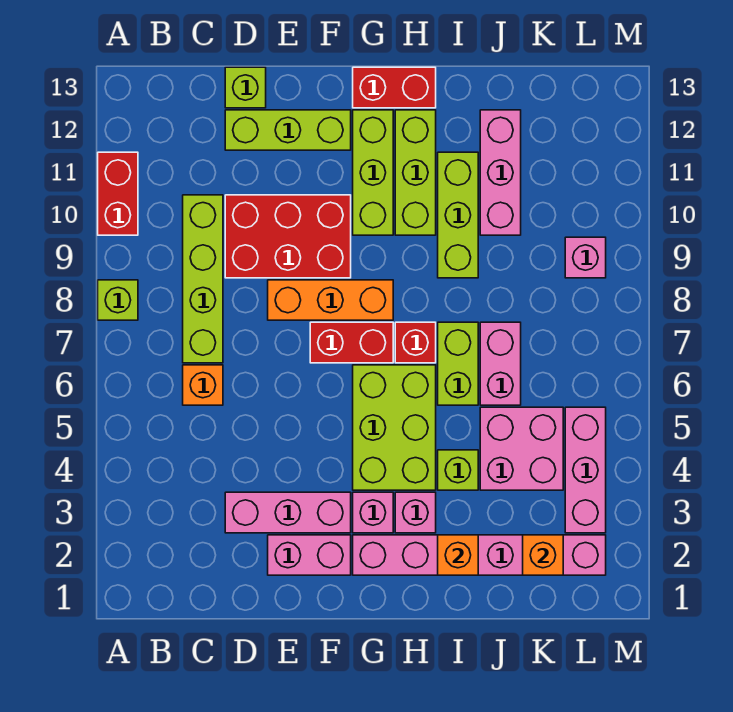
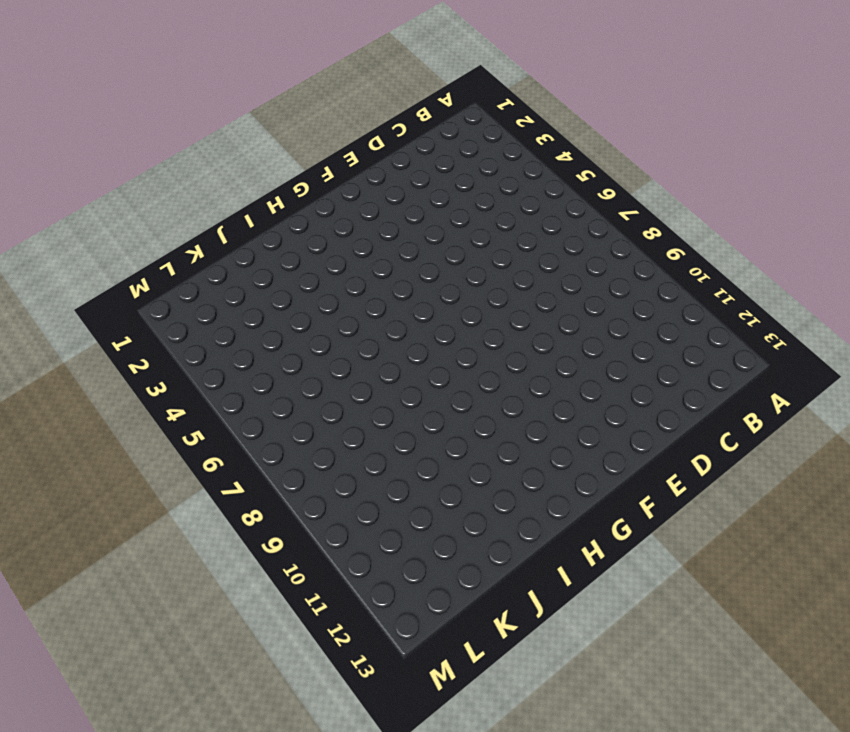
none -> lime 1x1 brick [98,280,138,320]
none -> red 1x2 brick [98,152,138,235]
none -> orange 1x1 brick [183,365,223,405]

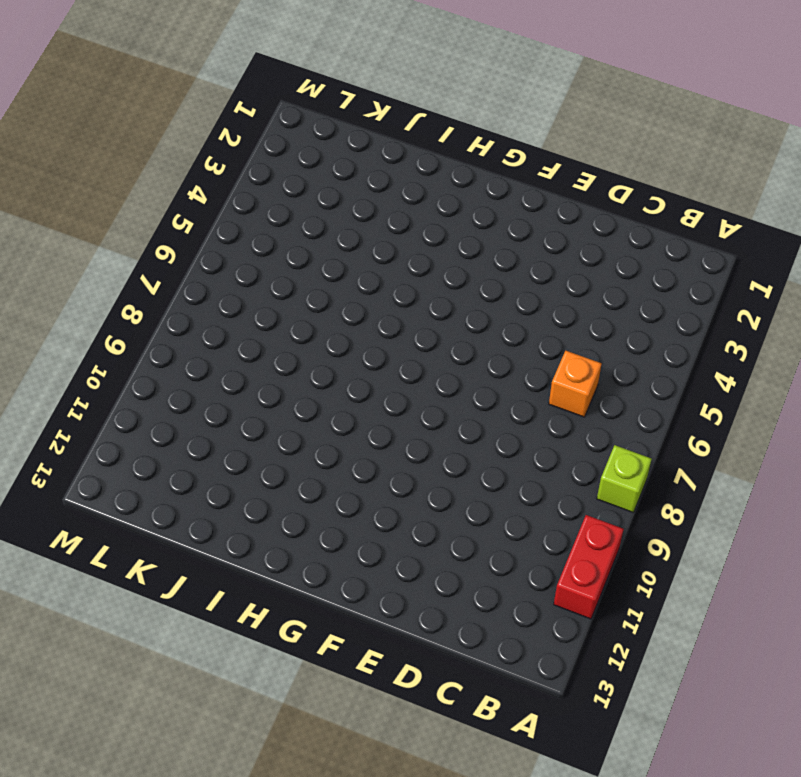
none -> lime 1x4 brick [183,195,223,363]
none -> pink 1x3 brick [225,492,351,533]
none -> red 2x3 brick [225,195,351,278]

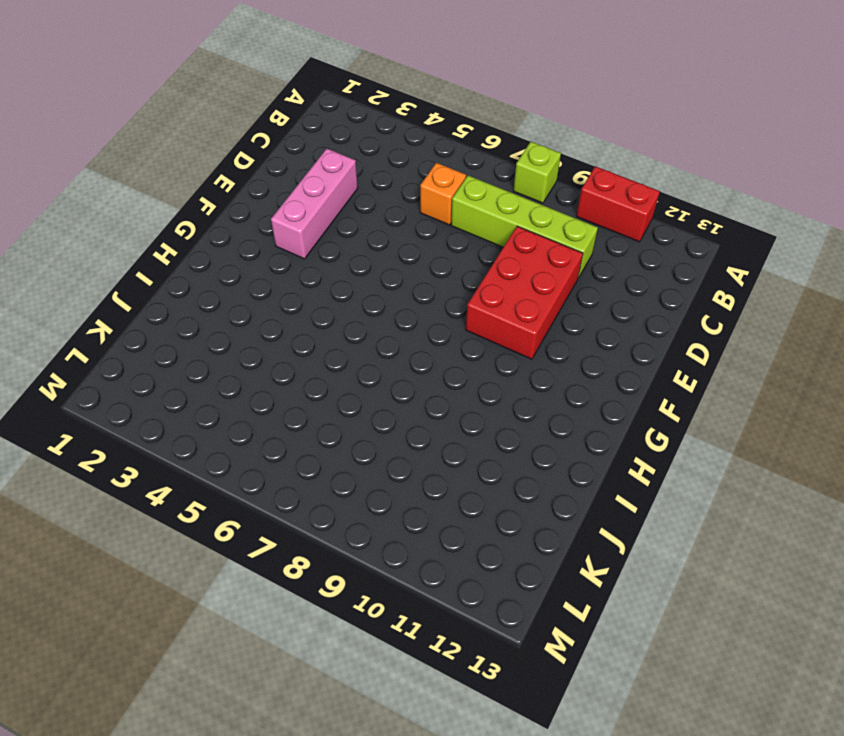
none -> lime 1x3 brick [225,110,351,150]
none -> lime 1x1 brick [225,67,266,108]
none -> pink 1x2 brick [268,535,351,575]

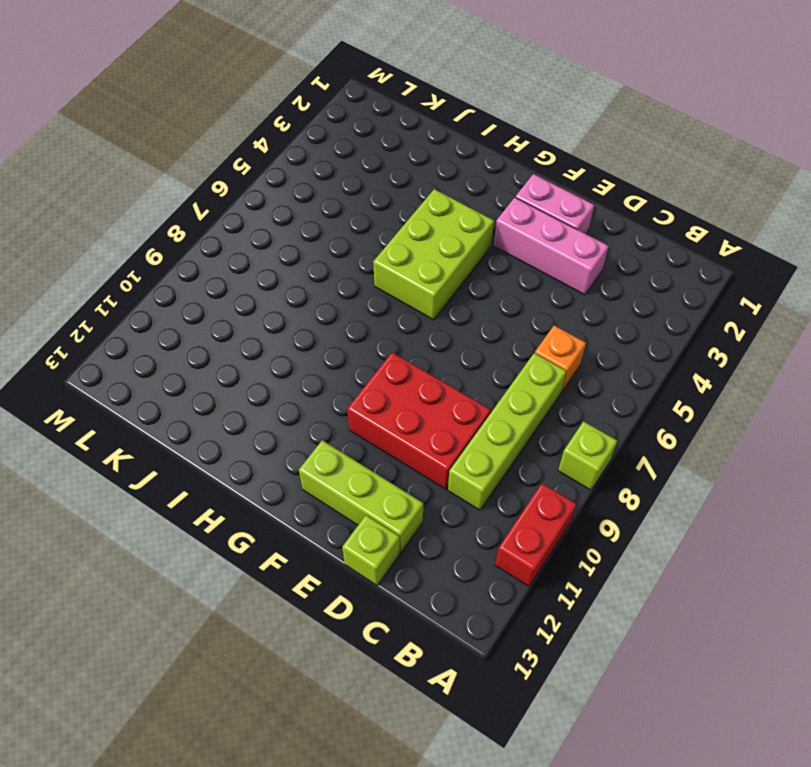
none -> orange 1x3 brick [268,280,393,320]
none -> red 1x2 brick [310,322,393,363]
none -> pink 1x6 brick [353,535,606,575]

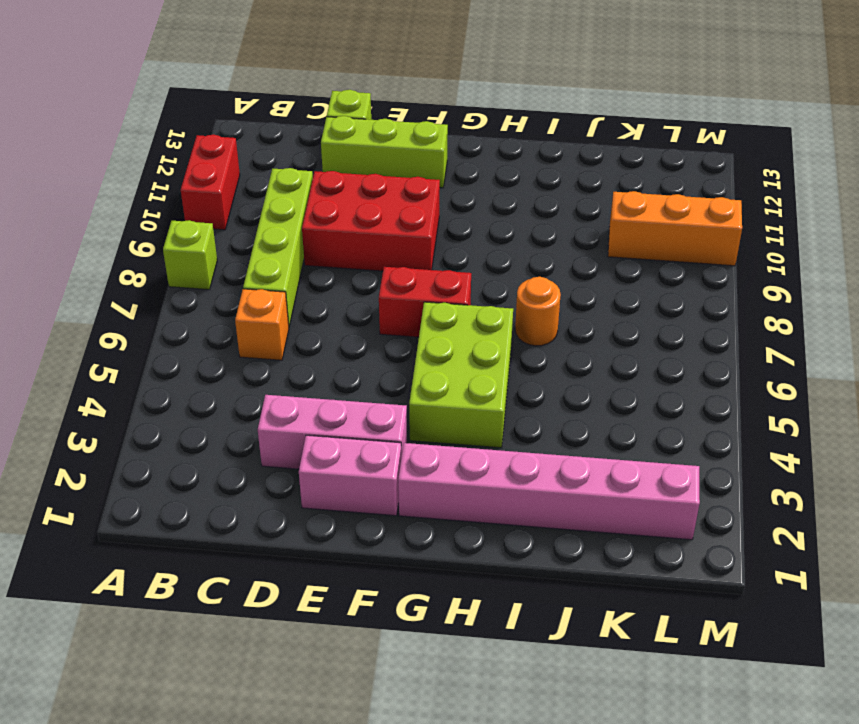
orange 1x1 round brick [515,277,561,346] -> lime 1x2 brick [438,322,478,405]
orange 1x3 brick [608,191,742,266] -> orange 1x3 brick moved to [268,280,393,320]
none -> pink 1x1 brick [353,492,393,533]
none -> lime 1x3 brick [353,110,393,235]
none -> red 1x2 brick [353,67,436,108]

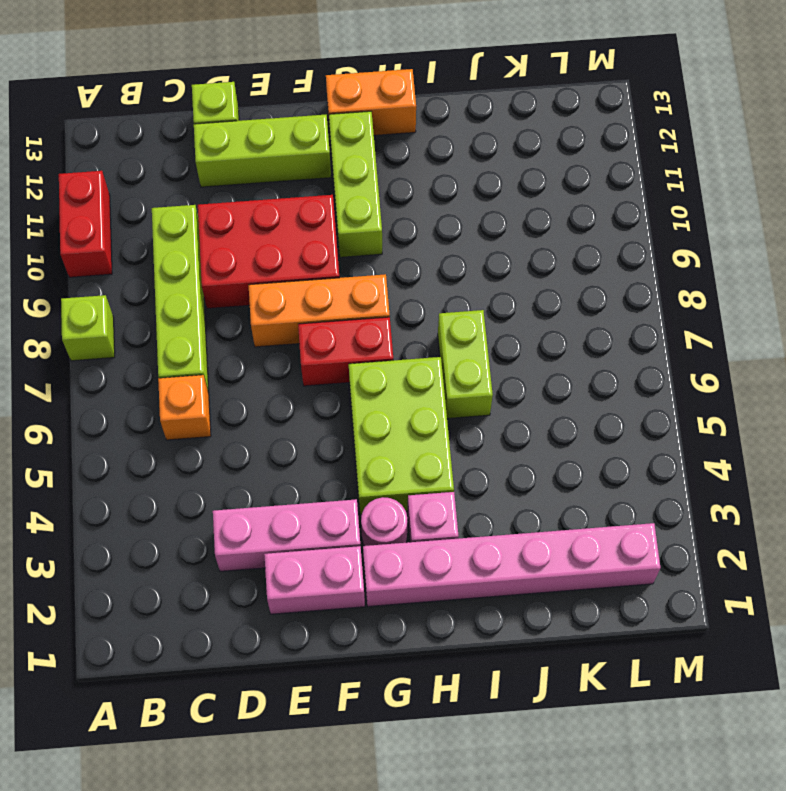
pink 1x1 round brick [361,497,408,546] -> pink 1x1 brick [353,492,393,533]
orange 1x2 brick [326,69,416,135] -> red 1x2 brick [353,67,436,108]
none -> red 1x1 brick [395,322,436,363]
none -> lime 1x3 brick [395,110,436,235]
none -> lime 1x1 brick [438,450,478,490]

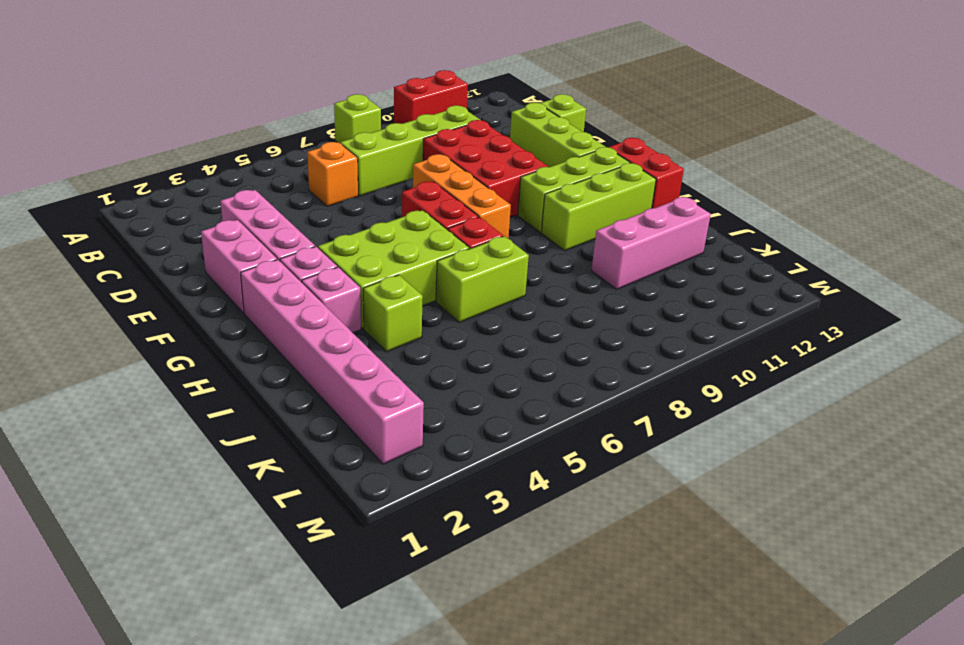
none -> lime 1x3 brick [438,152,478,278]
none -> pink 2x2 brick [480,407,563,490]
none -> pink 1x2 brick [480,322,521,405]

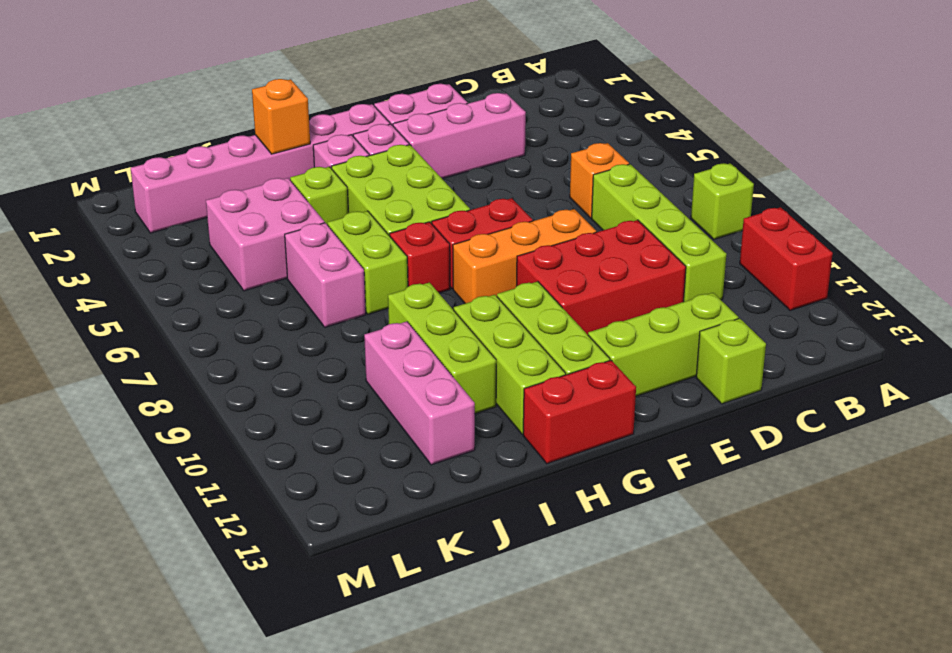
none -> pink 1x3 brick [565,407,606,533]
none -> pink 1x1 brick [565,237,606,278]
none -> orange 1x1 brick [523,535,563,575]

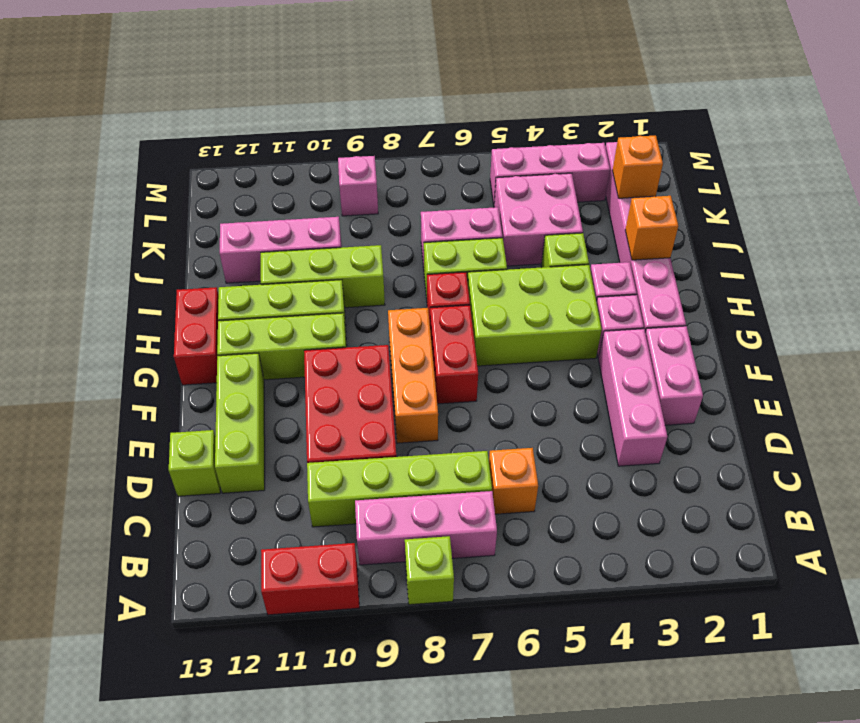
pink 1x3 brick [355,491,497,565] -> none

